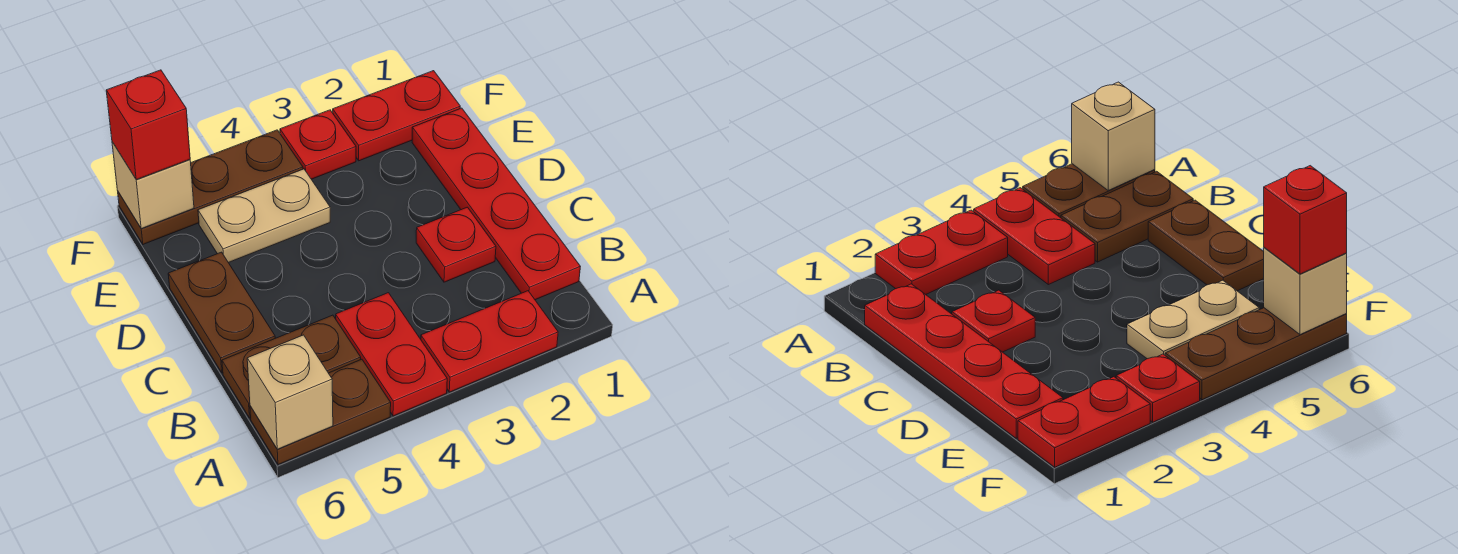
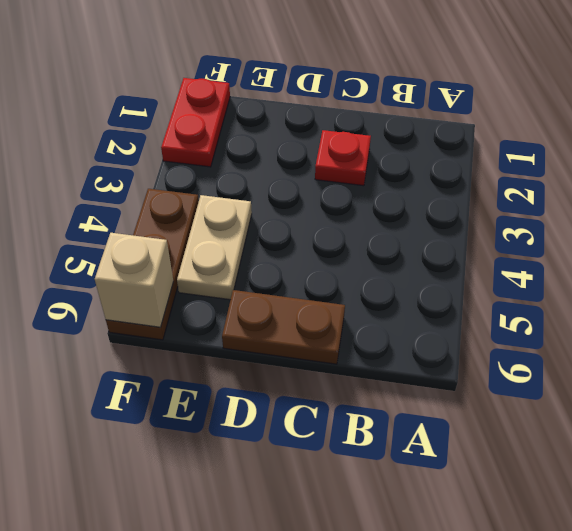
none -> red 1x2 plate [421,291,558,392]
none -> red 1x2 plate [336,293,447,416]
none -> brown 1x2 plate [250,359,391,465]

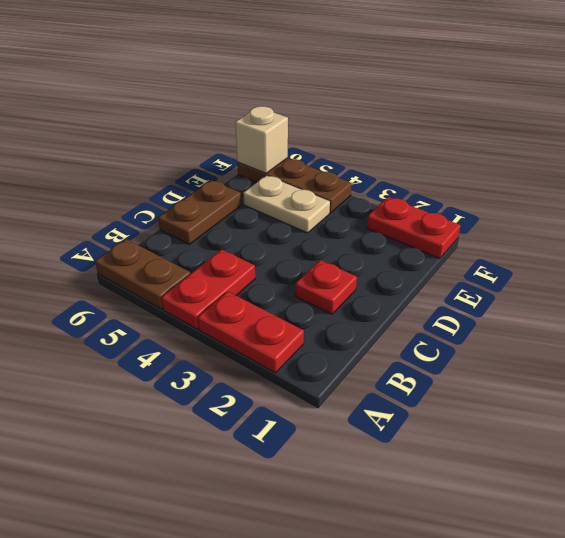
none -> red 1x4 plate [412,108,580,300]
none -> brown 1x2 plate [222,315,361,418]
none -> red 1x1 plate [280,110,356,179]

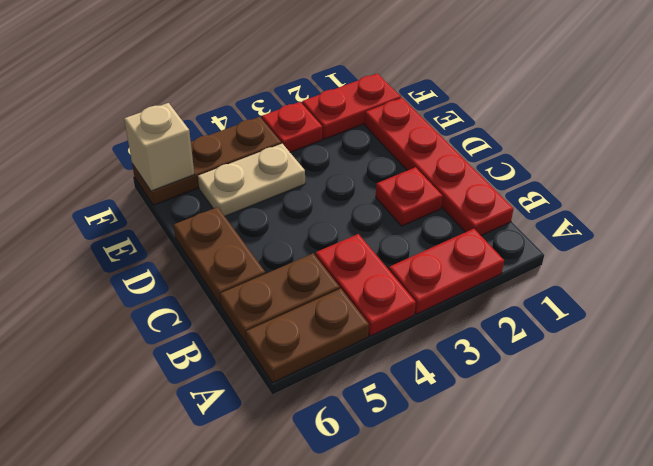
none -> tan 1x1 brick [247,335,333,449]
none -> red 1x1 brick [106,70,190,180]

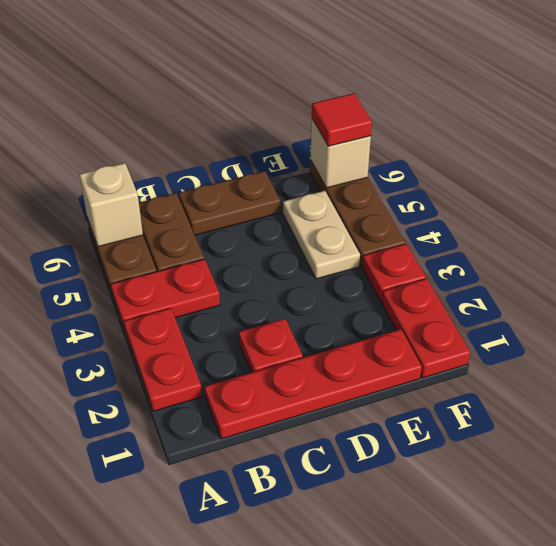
red 1x1 tile [312,93,372,146] -> red 1x1 brick [106,70,190,180]

